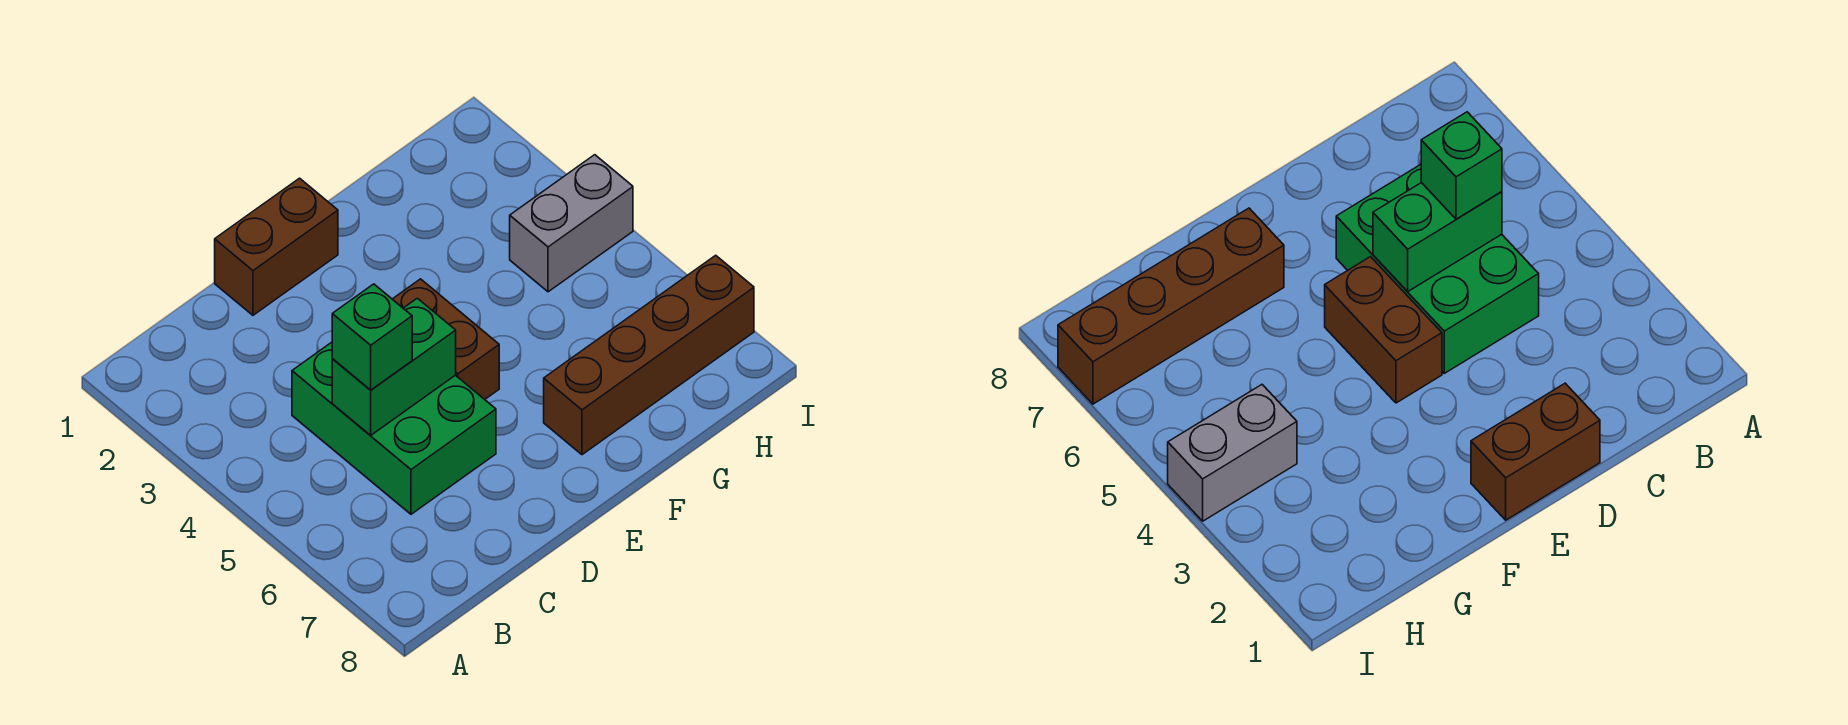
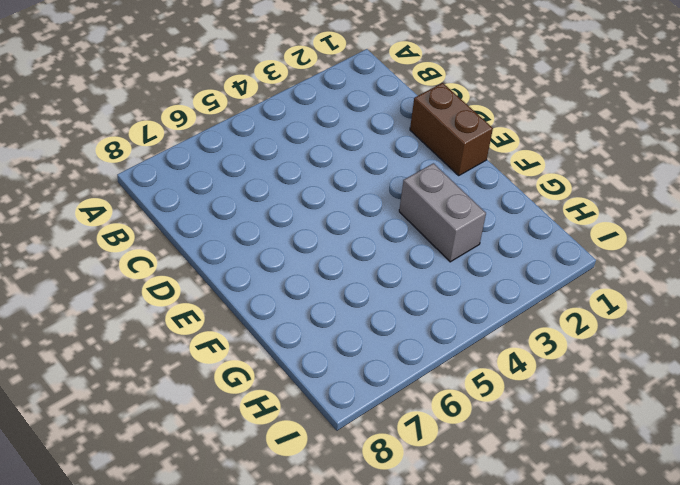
grey 1x2 brick [399,163,486,262] -> grey 1x2 brick moved to [510,155,633,292]
none -> green 2x3 brick [292,342,496,514]
none -> brown 1x2 brick [393,279,499,399]

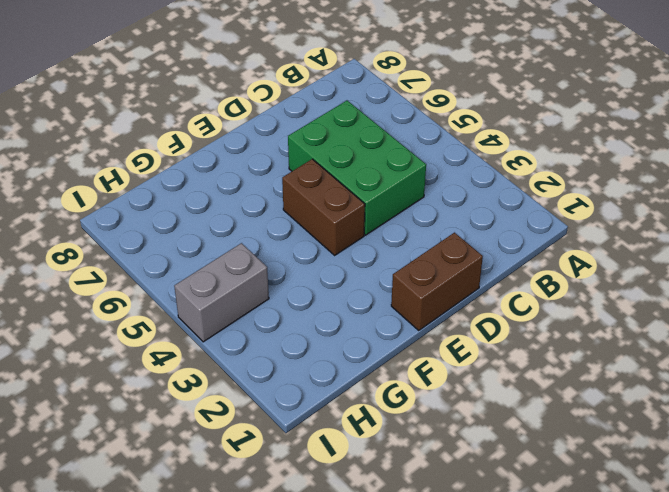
none -> brown 1x4 brick [544,255,754,455]
none -> green 1x2 brick [332,298,456,435]

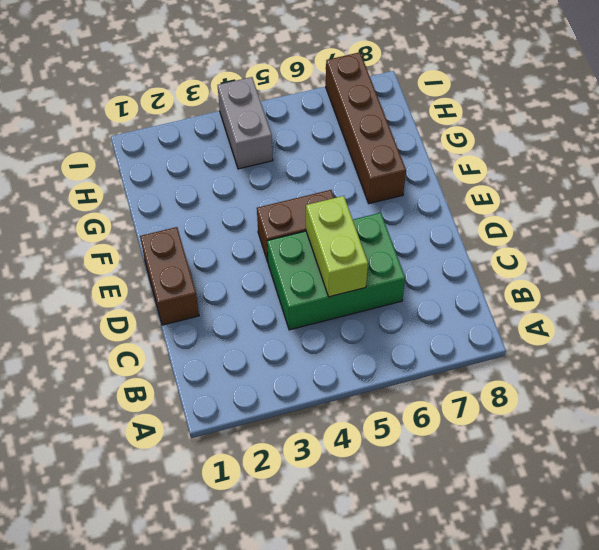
lime 1x2 brick [306,196,368,297] -> green 1x2 brick [332,298,456,435]
none -> green 1x1 brick [332,284,412,390]

